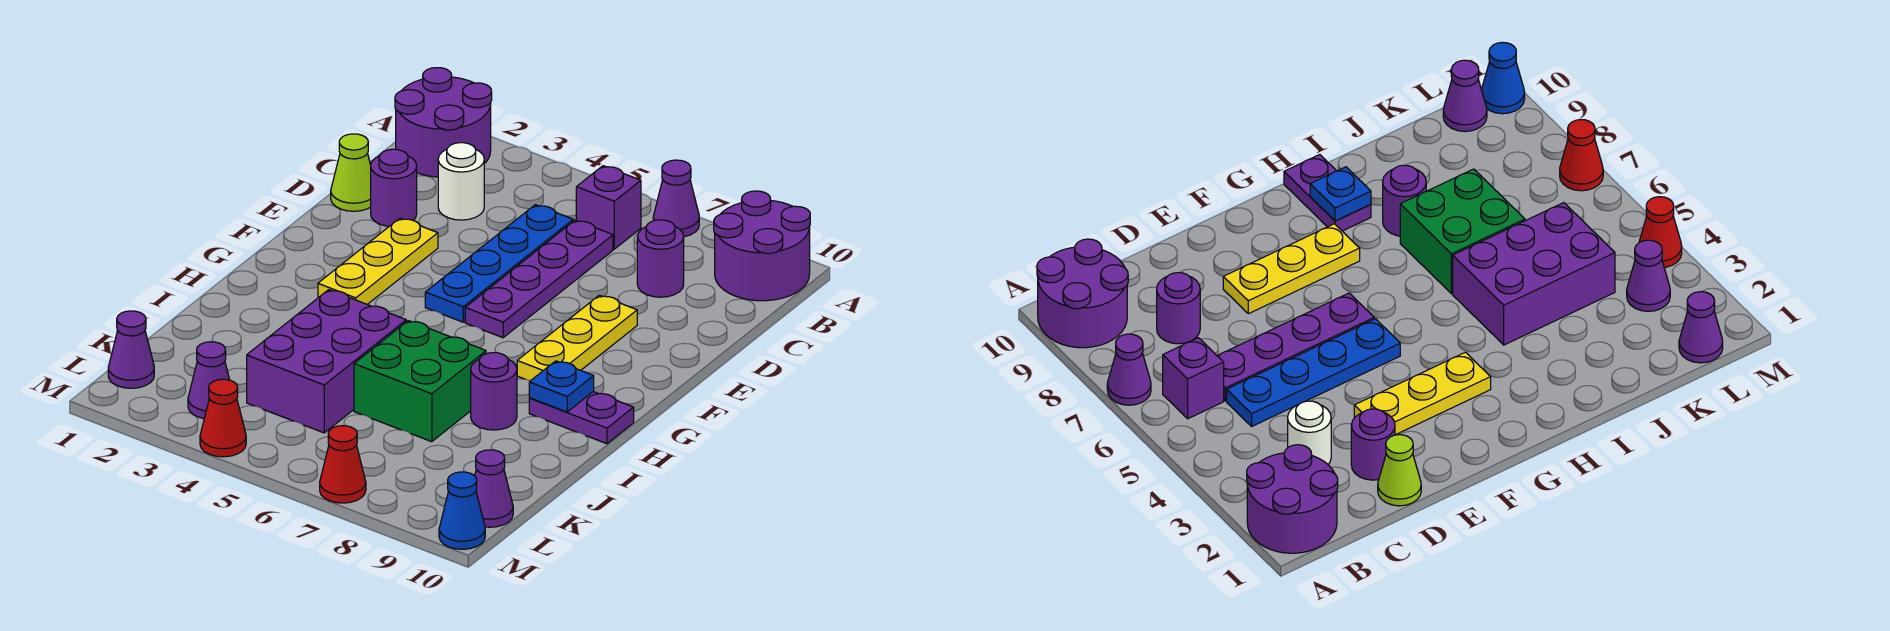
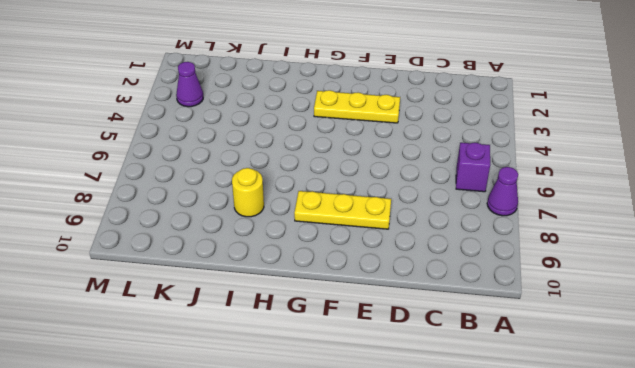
yellow 1x1 round brick [232,168,264,217] -> purple 1x1 round brick [471,353,517,430]
none -> purple 2x2 round brick [395,68,492,177]
none -> purple 2x2 round brick [714,191,810,301]
none -> white 1x1 round brick [438,143,484,220]

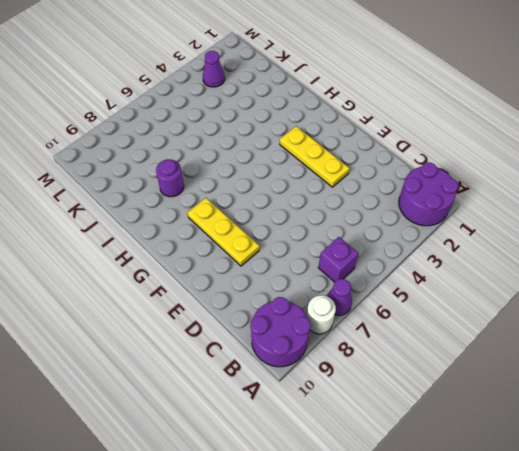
white 1x1 round brick [306,295,336,334] -> white 1x1 round brick moved to [438,143,484,220]
none -> blue 1x4 plate [425,205,573,322]
none -> purple 1x4 plate [465,220,613,338]
none -> purple 1x1 round brick [637,220,684,297]

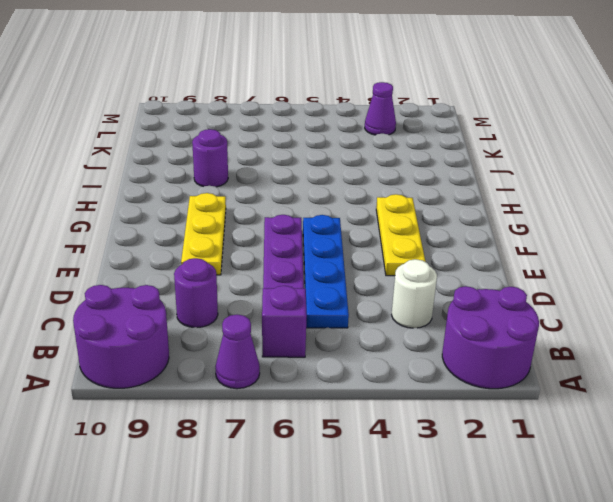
none -> lime 1x1 cone [331,134,371,211]
none -> purple 1x1 round brick [371,149,417,226]
none -> purple 1x2 plate [529,392,634,444]

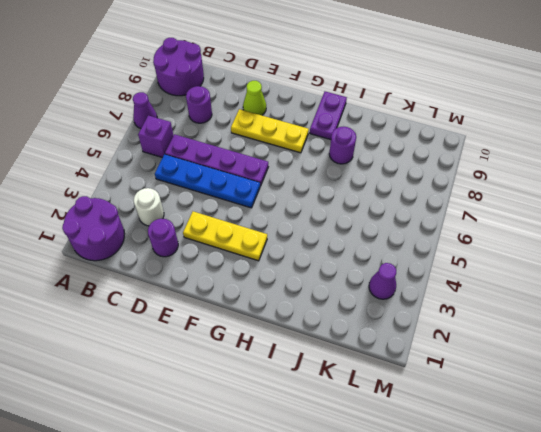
lime 1x1 cone [243,81,266,115] -> lime 1x1 cone moved to [331,134,371,211]
none -> purple 2x3 brick [247,290,406,433]
none -> green 2x2 brick [354,321,486,442]
none -> purple 1x1 cone [108,311,154,388]

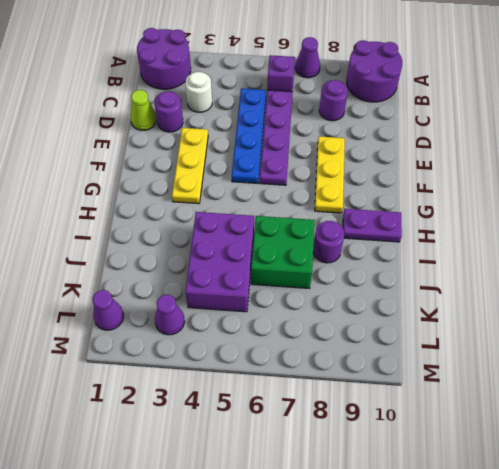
none -> purple 1x1 cone [475,450,513,527]
none -> red 1x1 cone [200,379,246,457]
none -> red 1x1 cone [320,426,366,503]

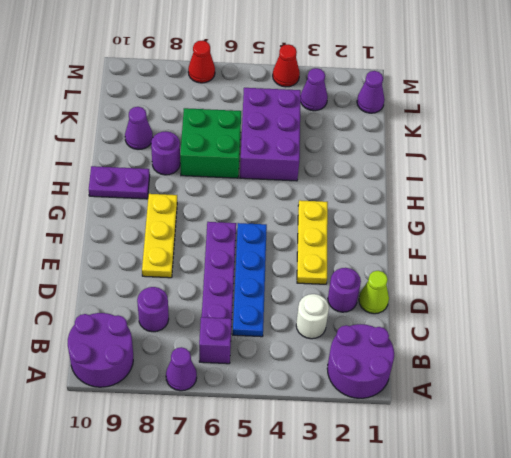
purple 1x1 cone [125,107,153,150] -> purple 1x1 cone moved to [475,450,513,527]
none -> blue 1x1 cone [439,472,485,549]
none -> blue 1x1 plate [529,361,594,412]

